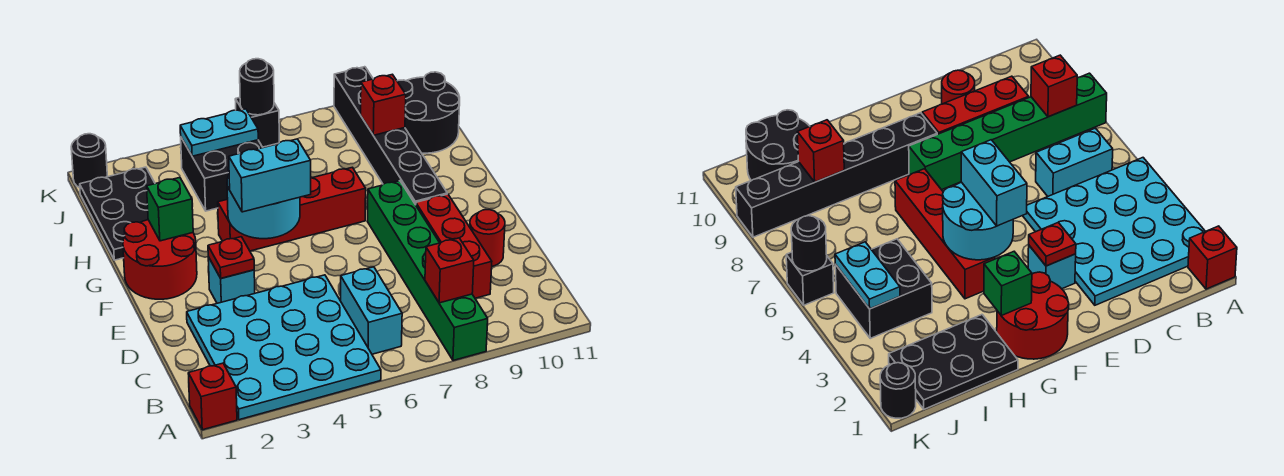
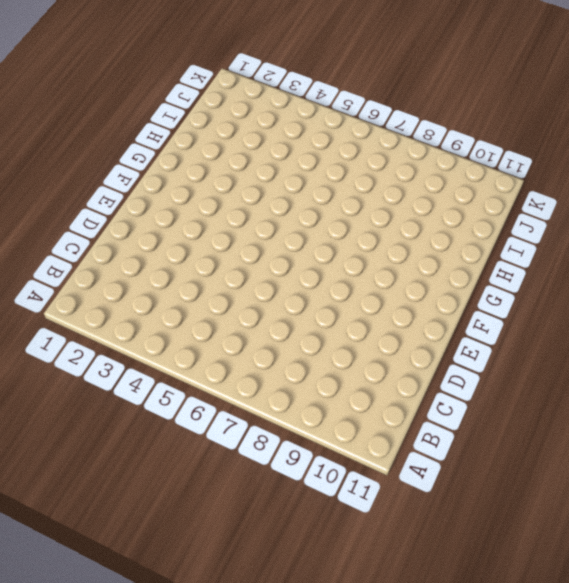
none -> red 1x1 brick [188,363,237,430]
none -> cyan 4x4 plate [187,275,381,420]
none -> green 1x6 brick [367,181,488,361]

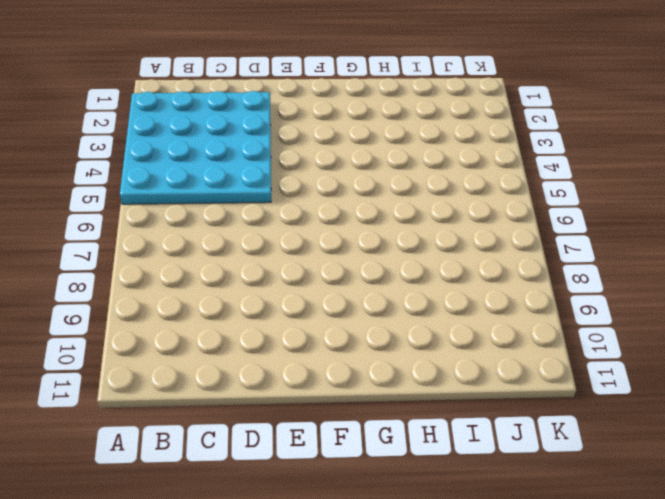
none -> red 1x1 brick [188,363,237,430]
none -> green 1x6 brick [367,181,488,361]
none -> cyan 1x2 brick [341,267,402,354]

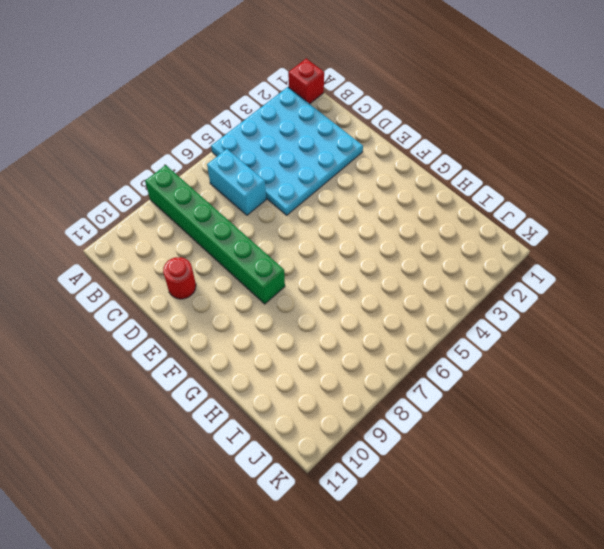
none -> red 1x3 brick [416,194,492,298]
none -> cyan 1x1 brick [208,257,255,303]
none -> red 2x2 round brick [123,220,197,299]

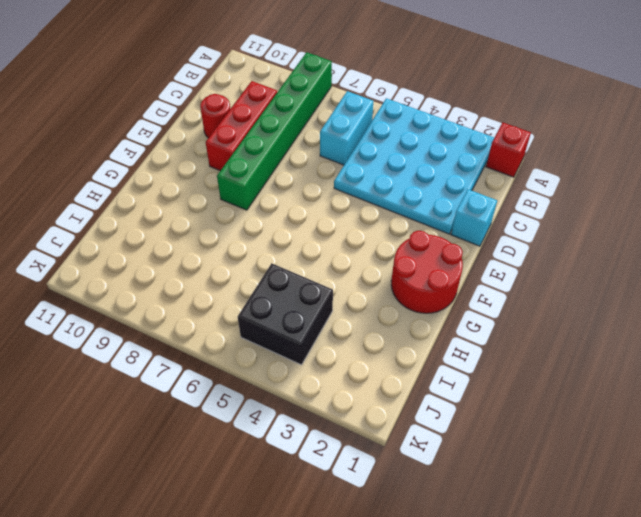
cyan 1x1 brick [451,189,497,246] -> cyan 1x1 brick moved to [208,257,255,303]
none -> black 1x6 brick [334,67,447,205]
none -> red 1x4 brick [218,167,366,251]
none -> black 2x3 plate [80,167,155,260]

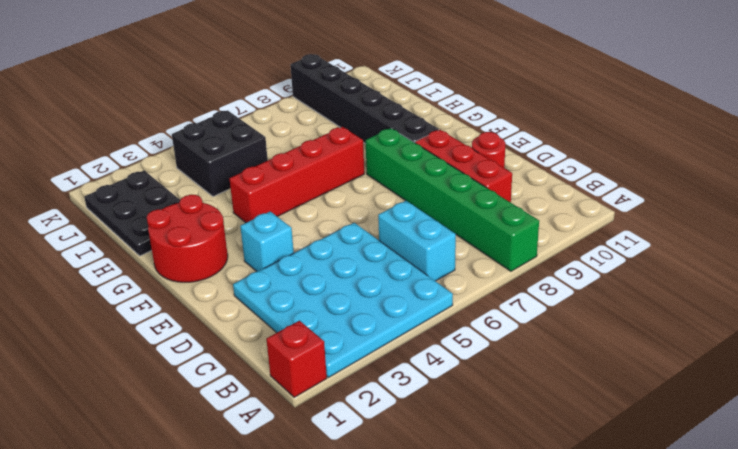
none -> black 2x2 round brick [397,72,460,153]
none -> black 1x1 round brick [71,134,107,188]
none -> black 1x1 brick [235,98,279,147]

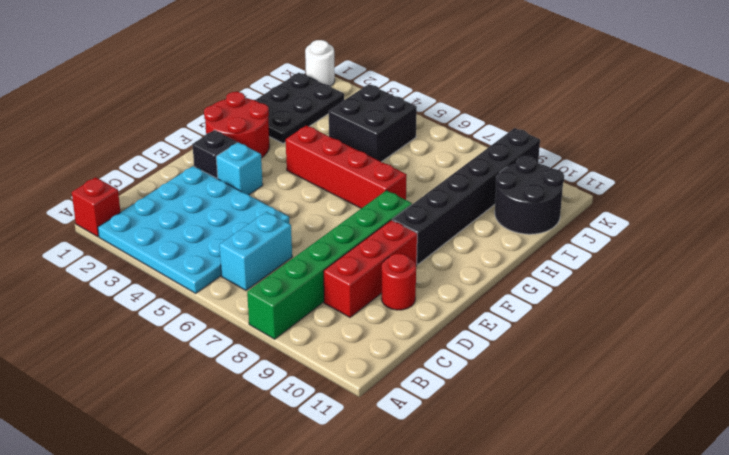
black 1x1 brick [192,130,237,179] -> black 1x1 brick moved to [235,98,279,147]
white 1x1 round brick [305,40,335,86] -> black 1x1 round brick [71,134,107,188]
none -> red 1x1 brick [425,238,474,303]
none -> red 1x1 plate [208,237,254,278]
none -> cyan 2x2 round brick [227,167,300,239]

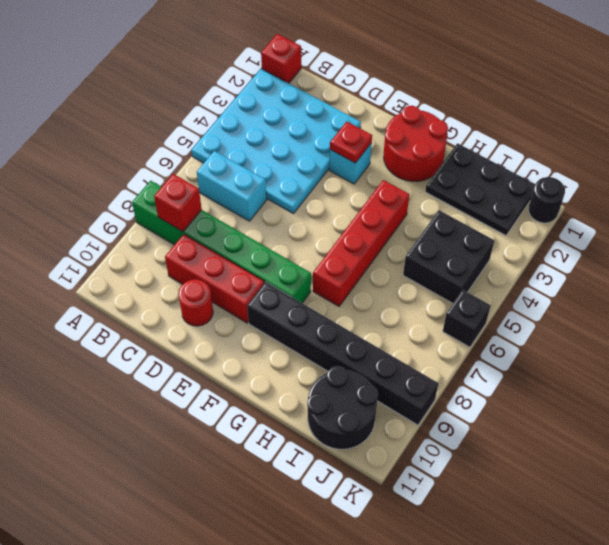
none -> cyan 2x2 round brick [227,167,300,239]
none -> green 1x1 brick [147,178,193,241]
none -> red 1x1 brick [361,74,406,135]

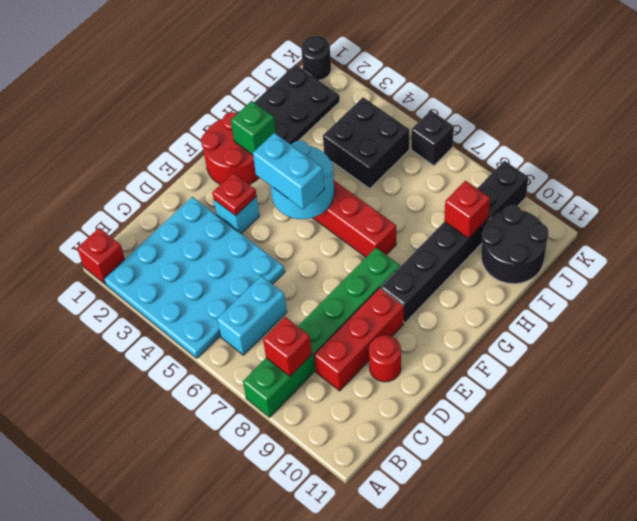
none -> cyan 1x2 plate [180,109,258,156]
none -> black 1x1 round brick [240,59,274,115]

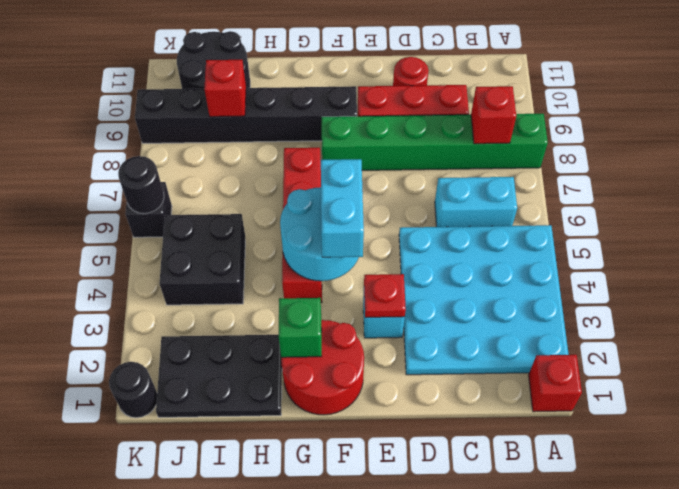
none -> cyan 1x2 plate [180,109,258,156]

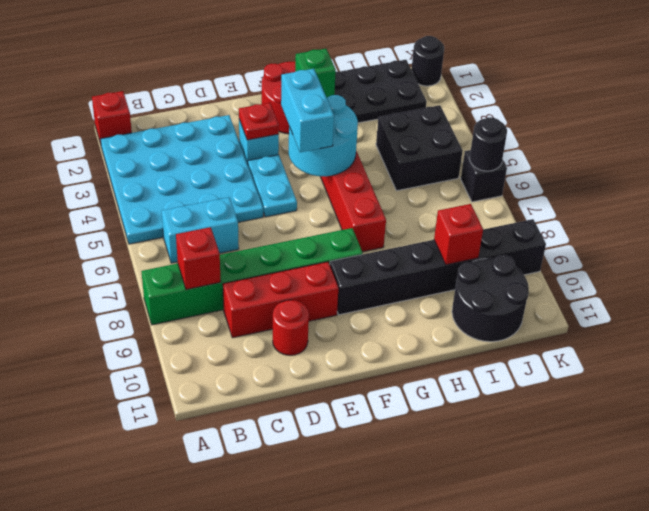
cyan 1x2 plate [248,155,297,217] -> cyan 1x2 plate moved to [180,109,258,156]

